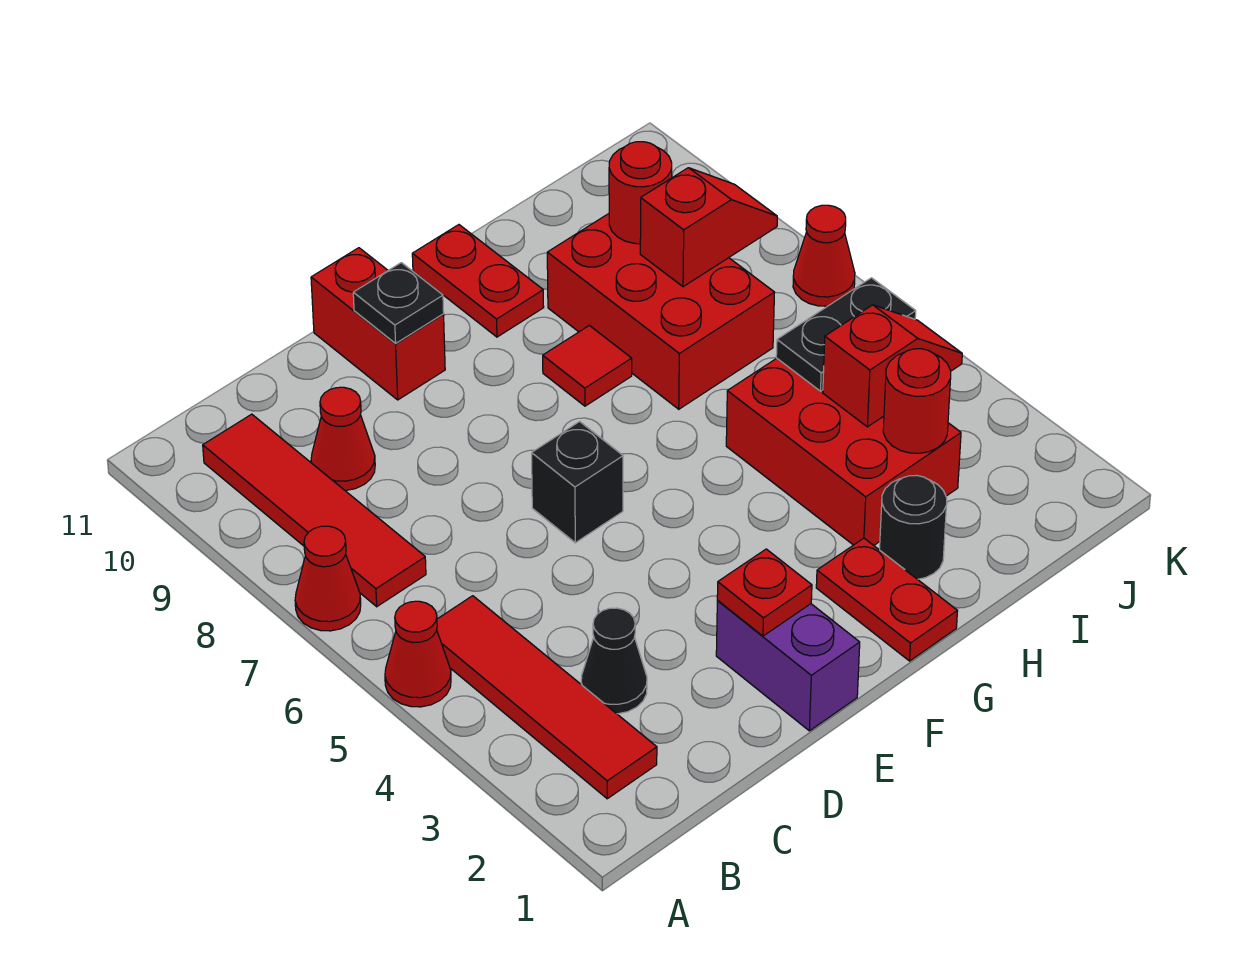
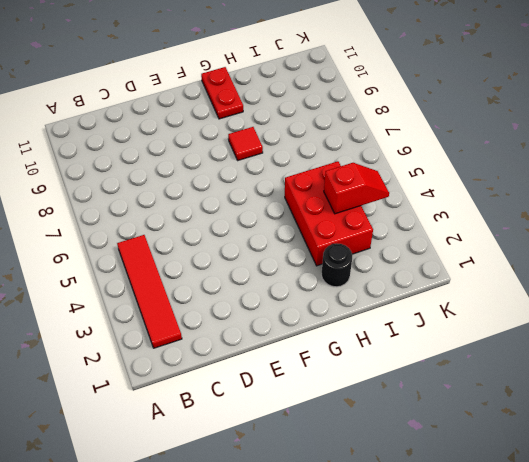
none -> red 1x1 cone [385,601,451,707]
none -> red 1x1 cone [295,526,361,631]
none -> red 1x4 tile [203,414,426,607]

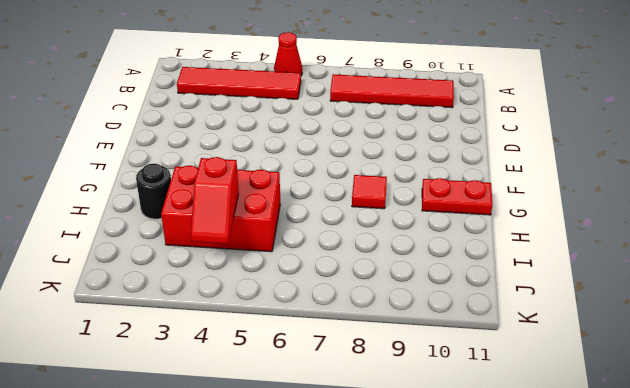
none -> red 1x1 cone [295,526,361,631]
none -> black 1x1 cone [581,608,647,714]
none -> red 1x1 cone [311,387,375,491]

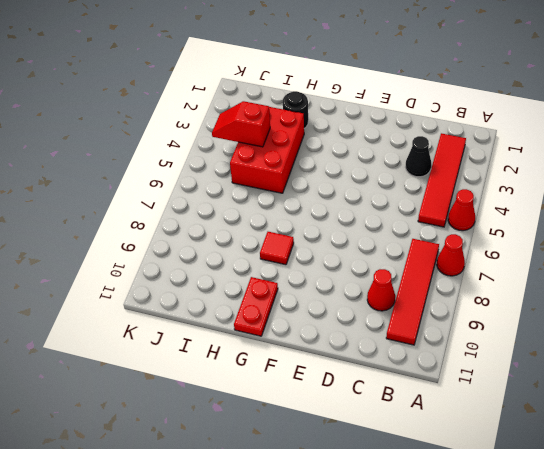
none -> purple 1x2 brick [716,601,860,731]
none -> black 1x1 brick [532,422,623,543]
none -> red 1x2 brick [311,248,445,400]

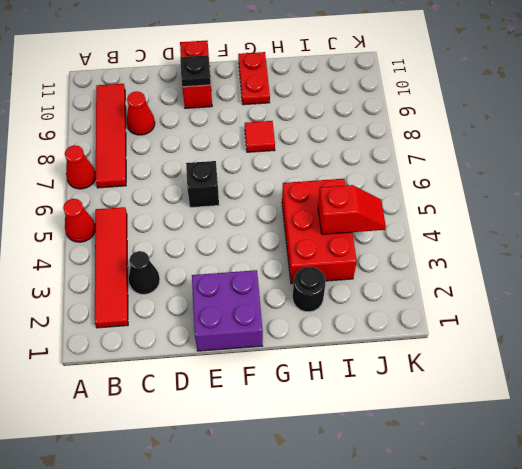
purple 2x2 brick [192,270,263,351] -> purple 1x2 brick [716,601,860,731]
none -> red 1x2 plate [816,538,957,661]
none -> red 2x3 brick [547,214,775,409]
none -> red 1x1 cone [793,205,855,306]

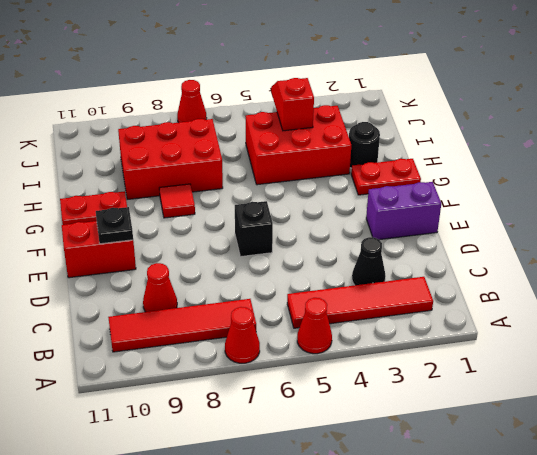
none -> red 1x1 plate [717,549,812,636]
none -> red 1x1 round brick [883,349,951,453]
none -> black 1x2 plate [776,278,916,391]

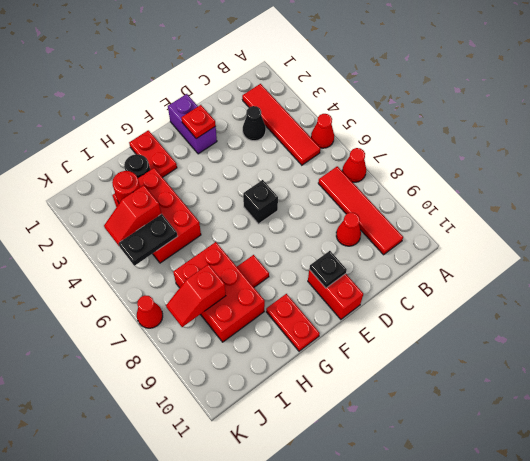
none -> red 1x1 round brick [609,142,672,244]

